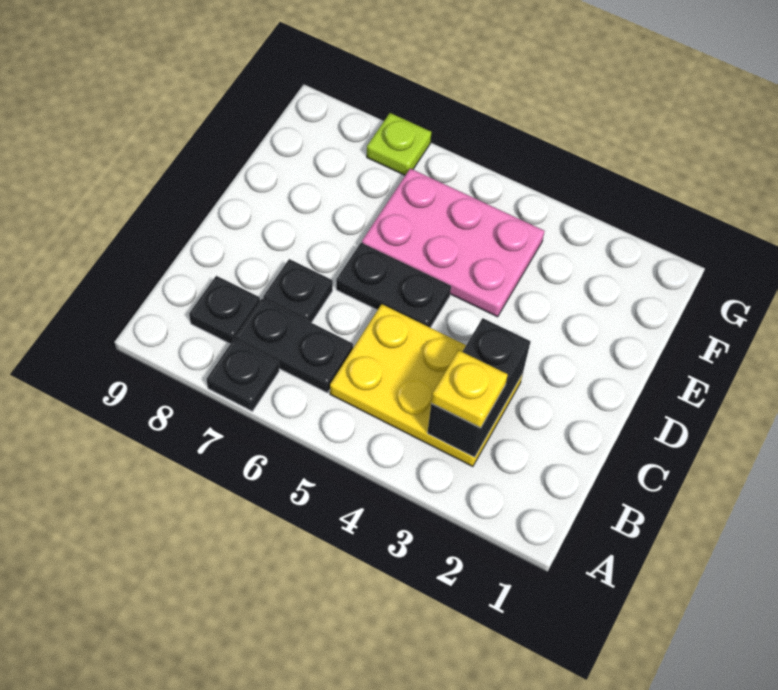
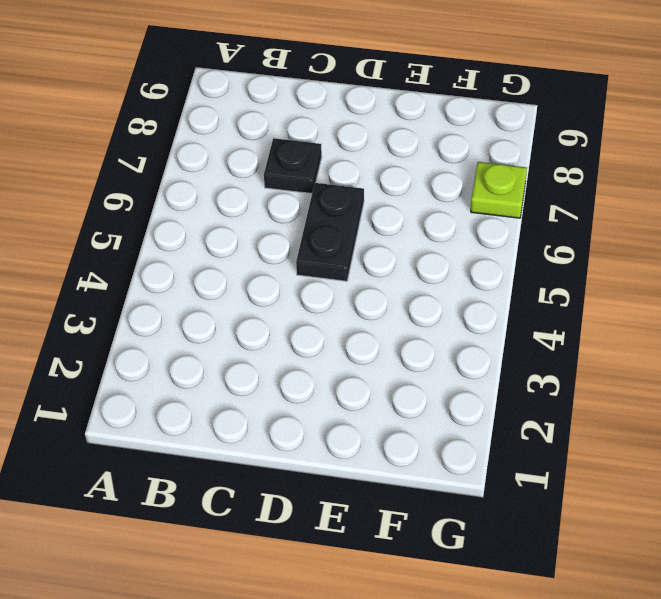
none -> black 1x1 plate [207,339,279,411]
none -> yellow 2x3 plate [330,304,523,467]

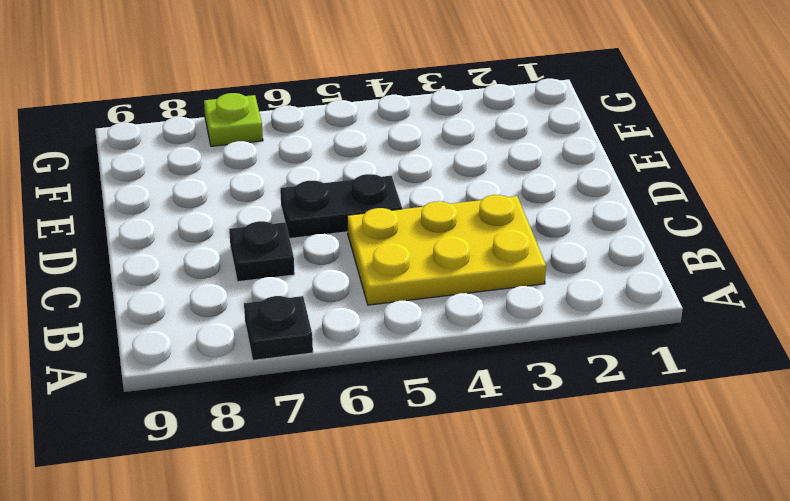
none -> black 1x2 plate [235,299,353,393]
none -> black 1x1 plate [189,276,260,344]

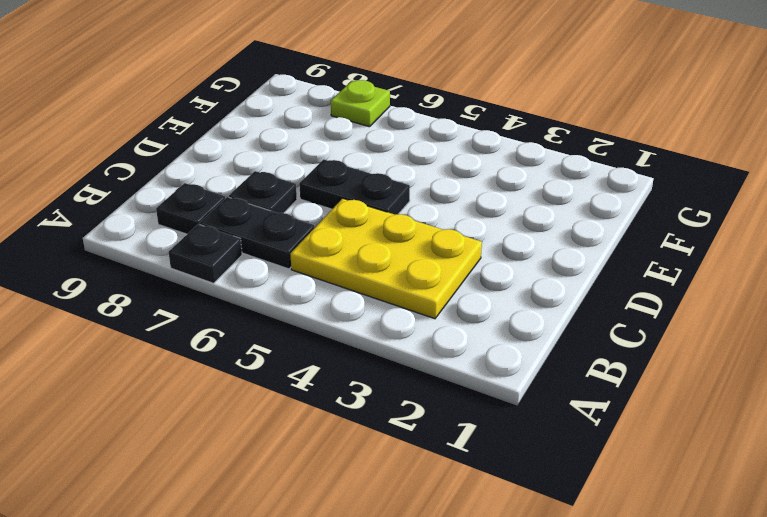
none -> pink 2x3 plate [362,168,545,317]
none -> black 1x2 brick [427,318,531,457]

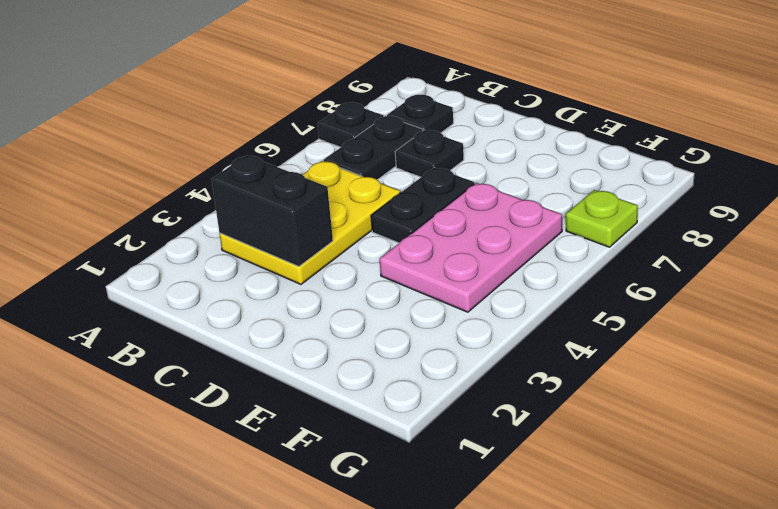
none -> yellow 1x1 plate [431,350,508,428]

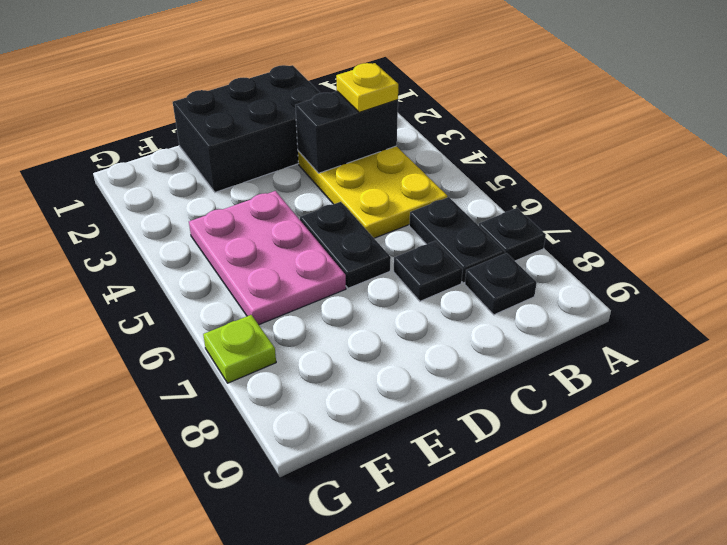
black 2x3 brick [173,65,320,192] -> none

